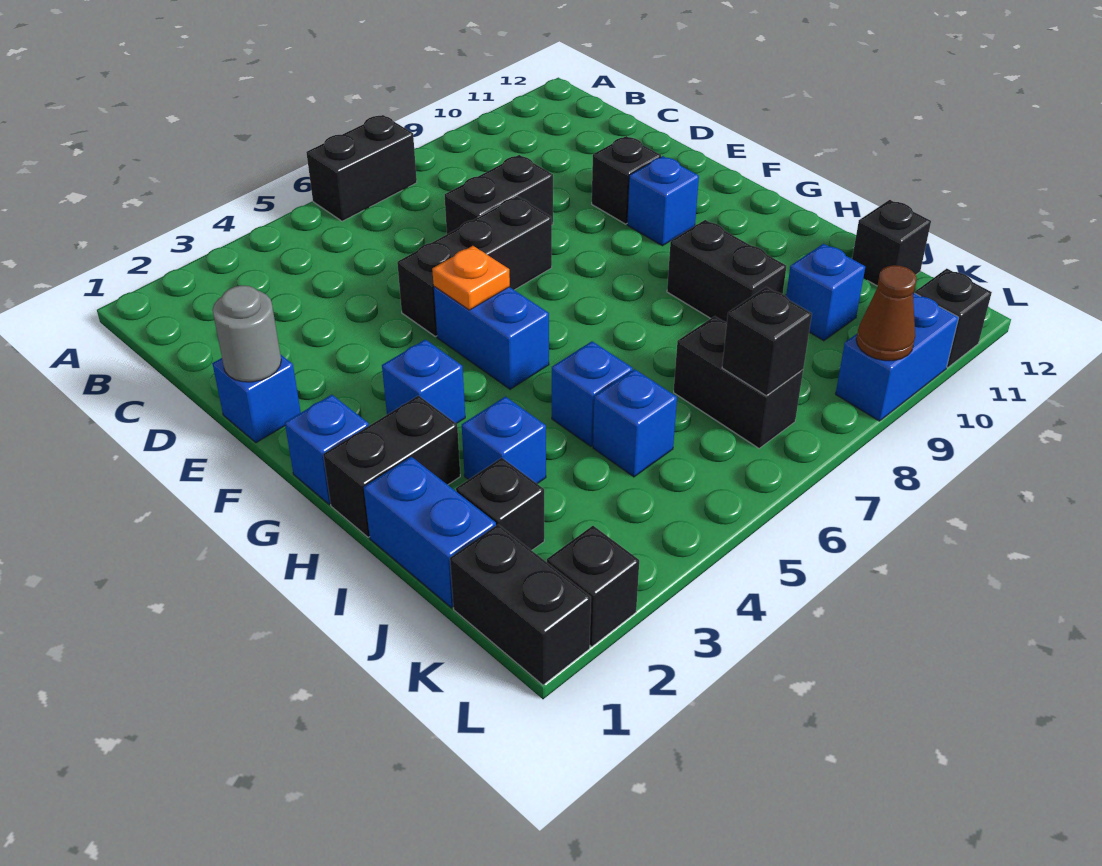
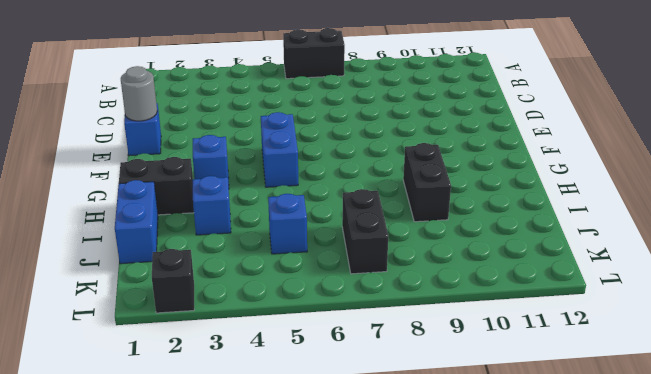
none -> black 1x2 brick [445,155,553,234]
none -> black 1x3 brick [397,196,552,336]
none -> black 1x1 brick [592,136,661,224]

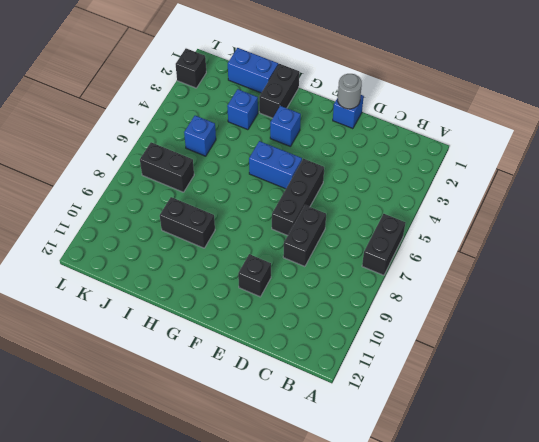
none -> blue 1x1 brick [627,156,699,246]
none -> blue 1x1 brick [285,395,369,504]
none -> blue 1x1 brick [552,341,633,446]

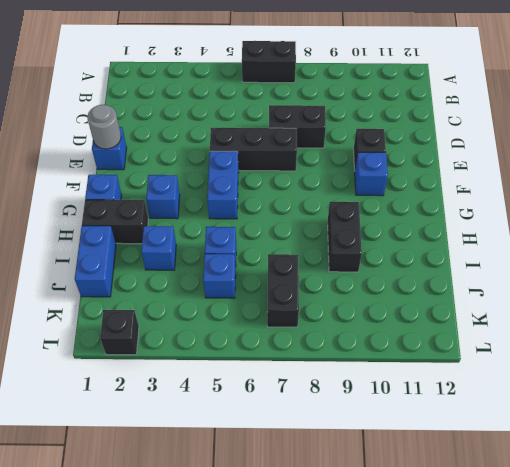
none -> black 1x1 brick [456,458,544,550]
none -> blue 1x1 brick [786,244,865,341]
none -> black 1x1 brick [852,200,931,286]

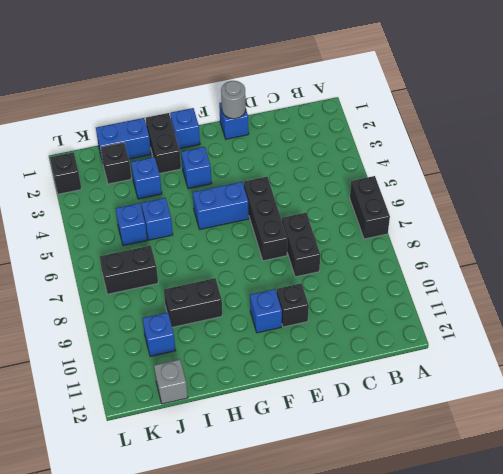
grey 1x1 brick [154,359,188,404] -> black 1x1 brick [852,200,931,286]
none -> black 1x2 brick [450,525,591,685]
none -> blue 1x2 brick [836,293,959,421]
none -> black 1x1 brick [915,269,992,368]

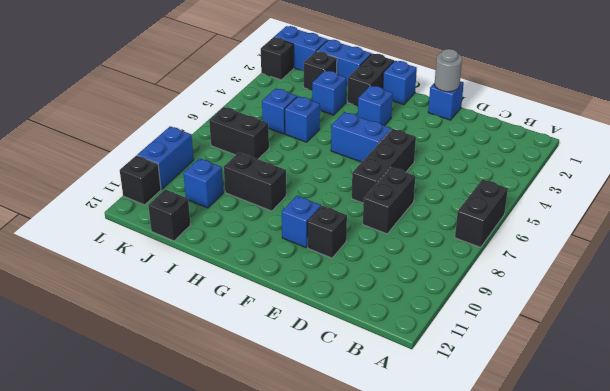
blue 1x2 brick [274,26,328,71] -> black 1x2 brick [450,525,591,685]
none -> orange 1x1 plate [432,246,510,310]
none -> black 1x1 brick [722,287,812,396]
none -> brown 1x1 cone [856,265,917,361]

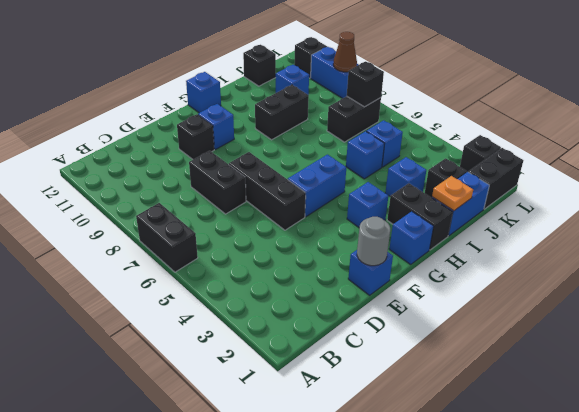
blue 1x1 brick [186,72,221,113] -> none
orange 1x1 plate [432,176,473,211] -> orange 1x1 plate moved to [432,246,510,310]

